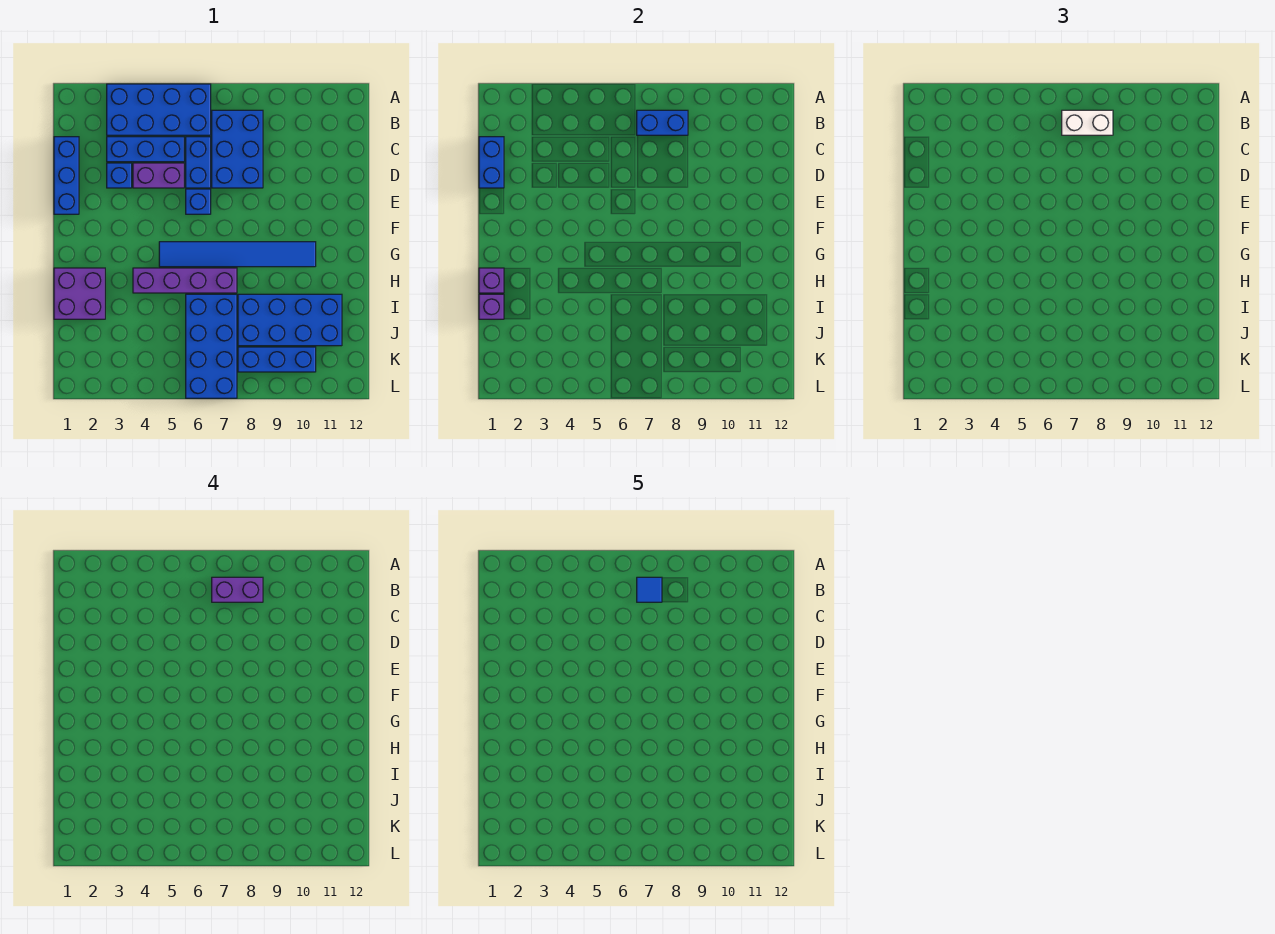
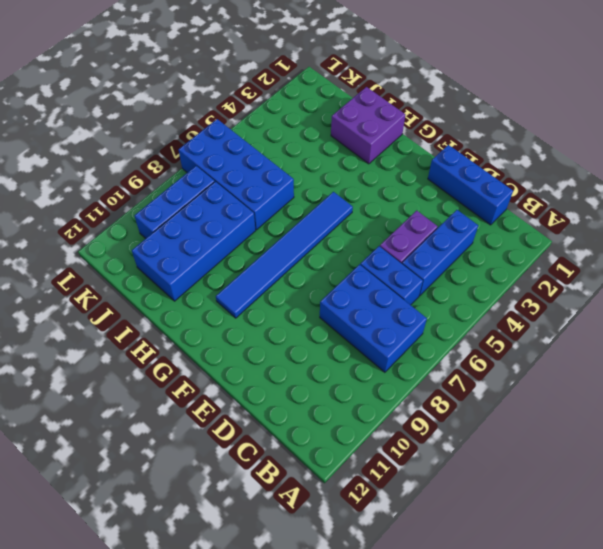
none -> blue 2x4 brick [107,84,211,135]
none -> blue 1x1 brick [107,163,132,188]
none -> blue 1x1 brick [186,189,211,214]

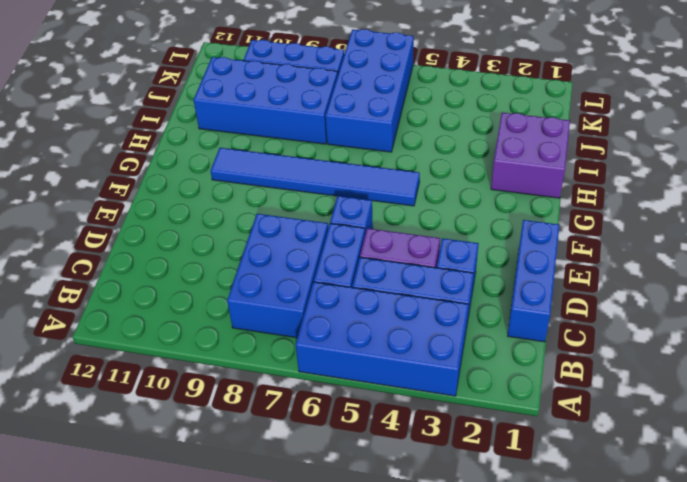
none -> purple 1x4 brick [133,268,237,293]
none -> blue 1x2 brick [637,110,688,135]
none -> blue 1x2 brick [479,137,504,188]

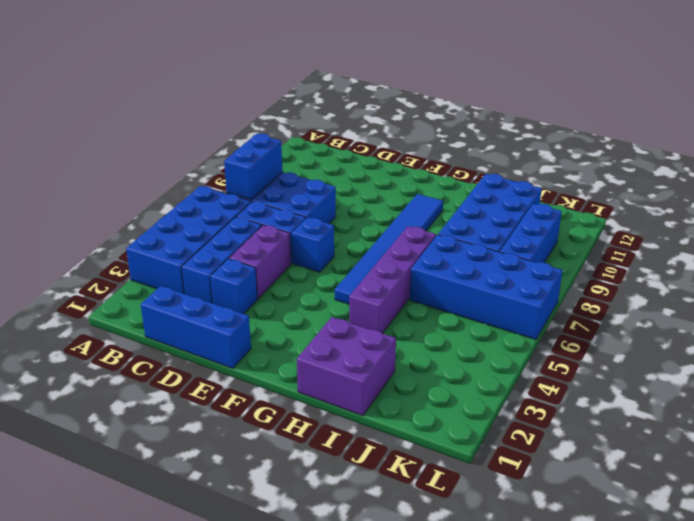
none -> blue 1x2 brick [479,137,504,188]
none -> purple 1x1 brick [479,268,504,293]
none -> purple 1x1 brick [479,294,504,319]

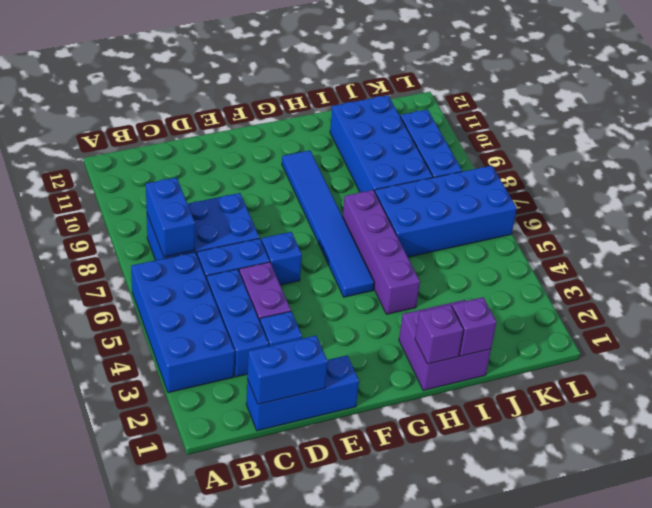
none -> white 1x2 brick [1062,110,1113,135]
none -> purple 1x2 brick [212,577,263,602]
none -> blue 1x1 tile [637,577,662,602]

